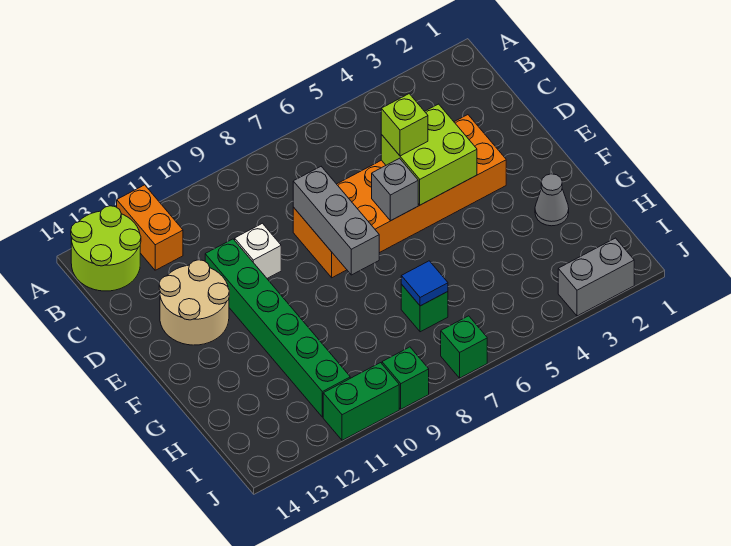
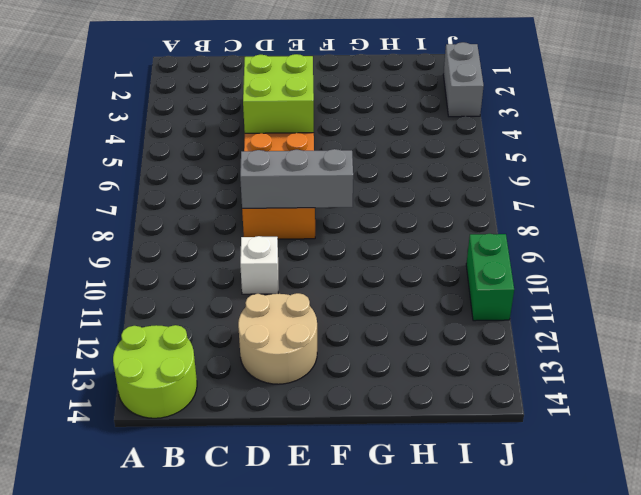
none -> orange 1x2 brick [117,185,183,270]
none -> green 1x6 brick [205,239,350,417]
none -> grey 1x1 cone [535,174,569,226]

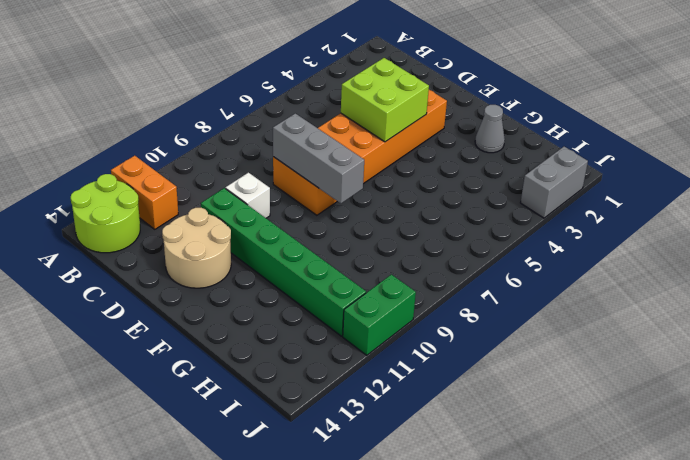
none -> green 1x1 brick [401,284,448,332]
none -> green 1x1 brick [441,316,487,378]
none -> green 1x1 brick [382,347,429,409]

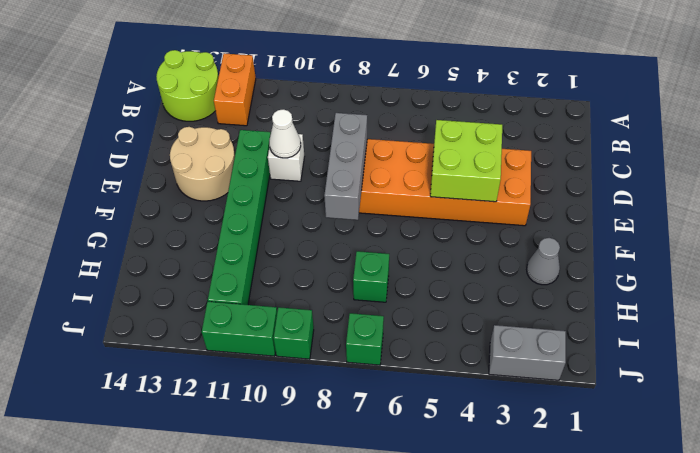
white 1x1 cone [269,109,301,158] -> none
none -> grey 1x1 brick [372,158,418,221]
none -> blue 1x1 tile [401,261,448,306]
none -> lime 1x1 brick [381,94,428,156]

